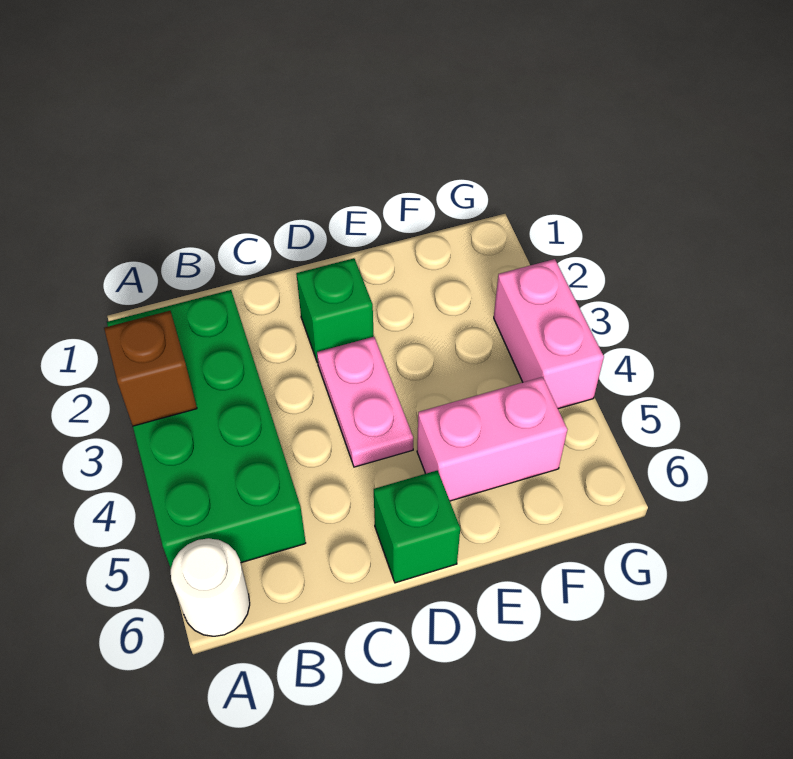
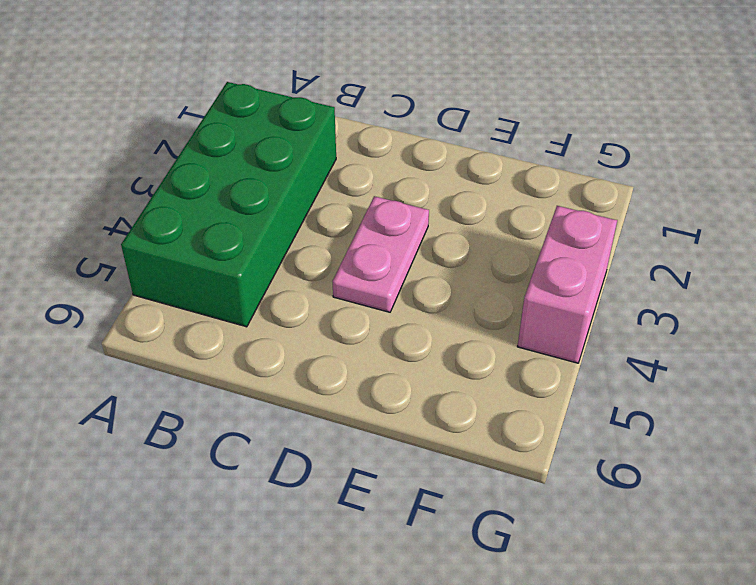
none -> white 1x1 round brick [171,538,250,636]
none -> green 1x1 brick [296,258,374,363]

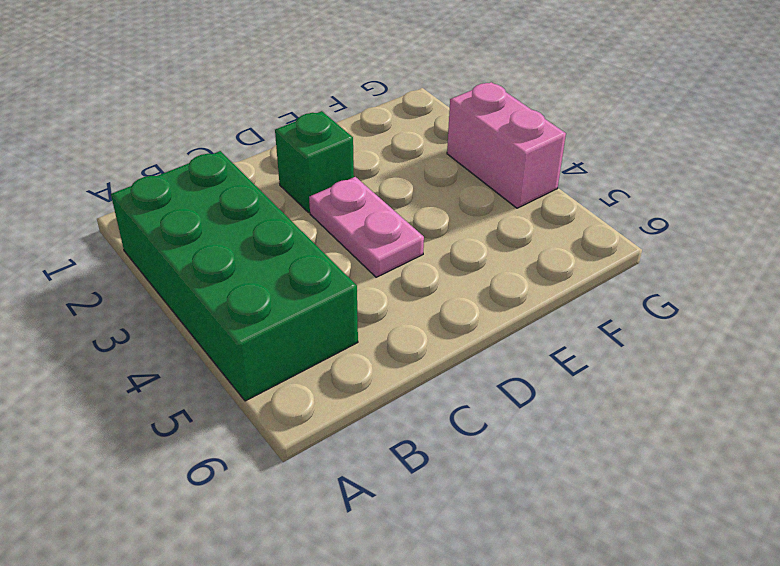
none -> white 1x1 round brick [171,538,250,636]
none -> green 1x1 brick [374,470,460,583]

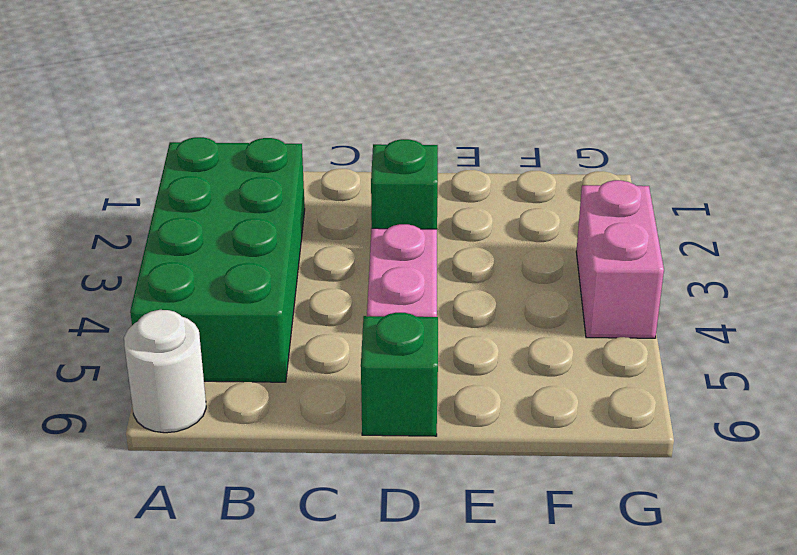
none -> pink 1x2 brick [417,377,567,501]
none -> brown 1x1 brick [104,311,197,426]

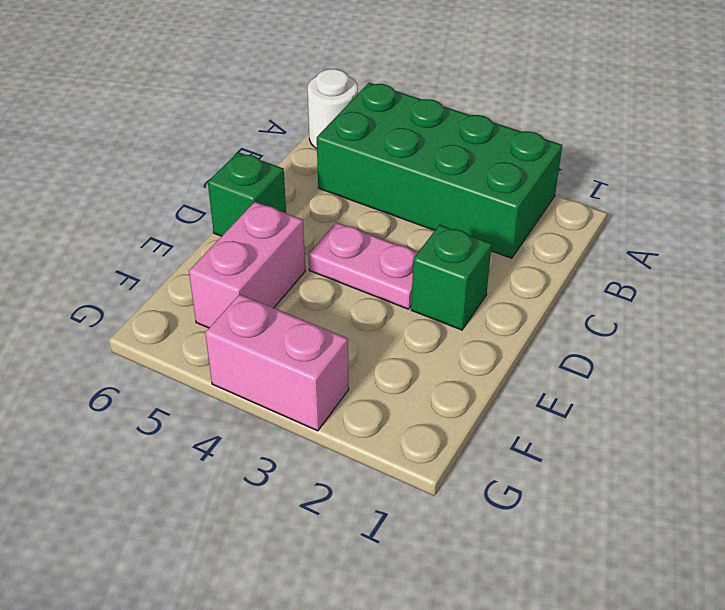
none -> brown 1x1 brick [104,311,197,426]

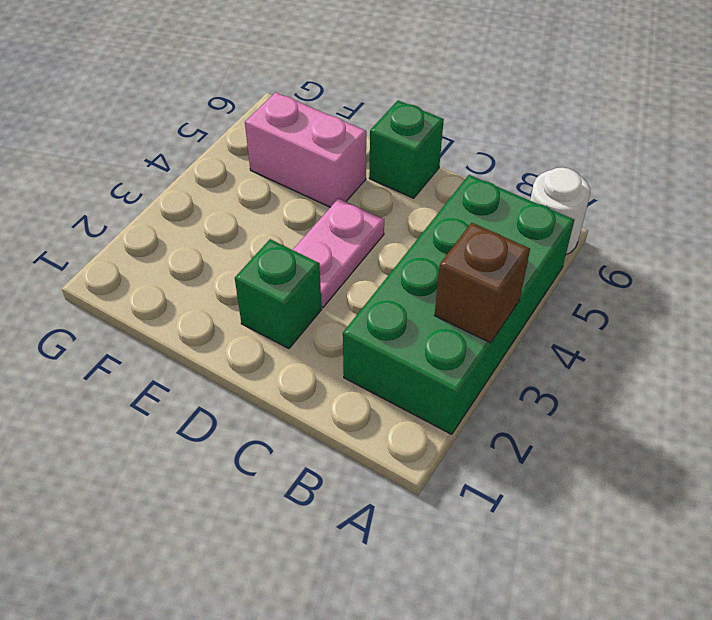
none -> pink 1x2 brick [494,259,604,409]

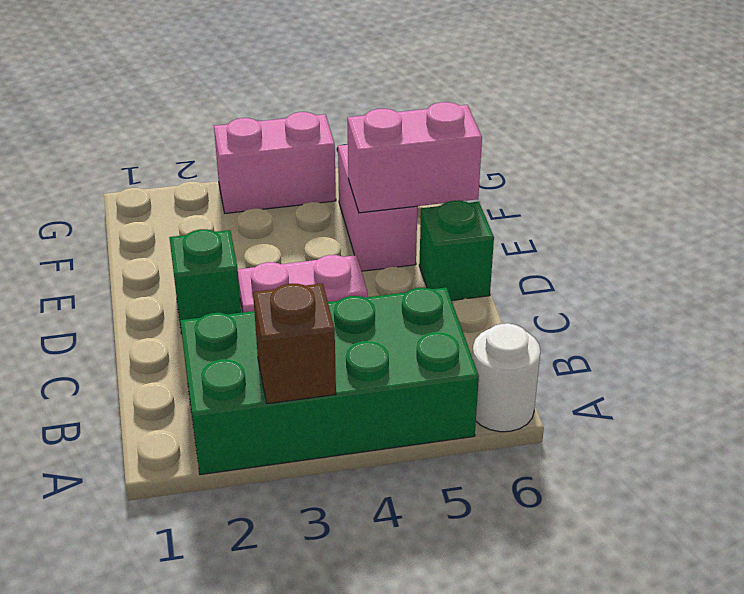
pink 1x2 brick [347,102,482,213] -> none

